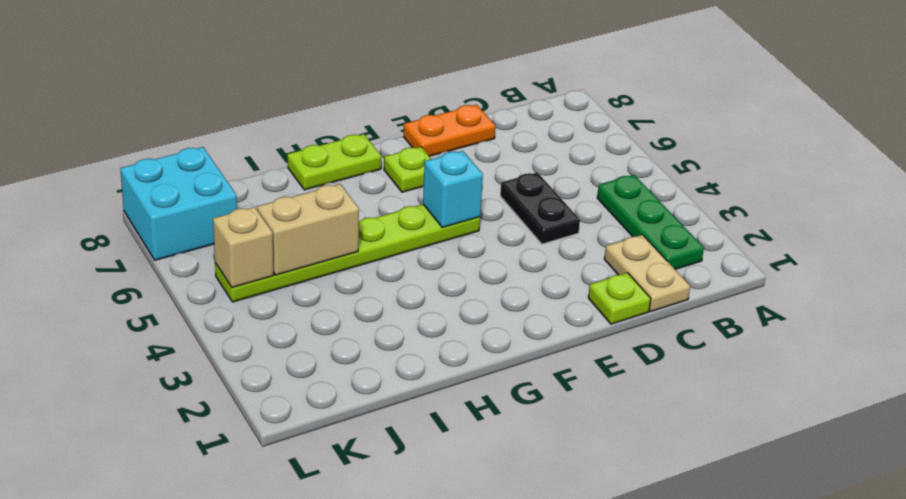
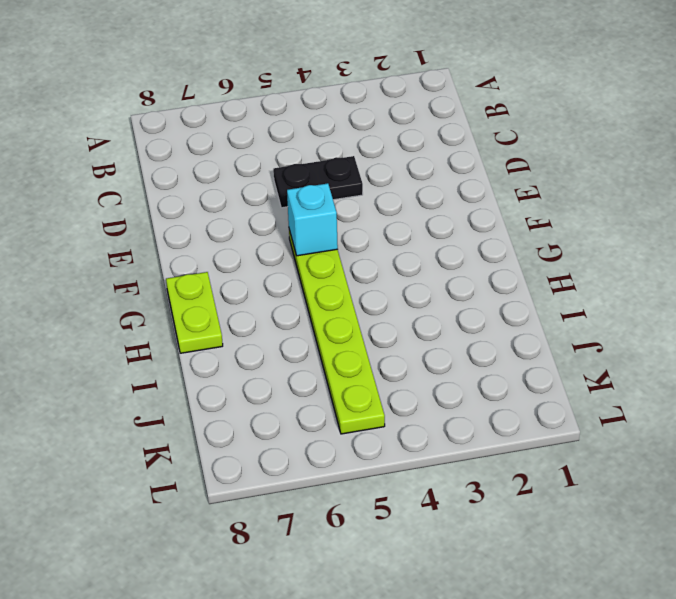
none -> green 1x3 plate [597,175,704,269]
none -> tan 1x2 plate [604,235,690,311]
none -> lime 1x1 plate [588,273,651,324]

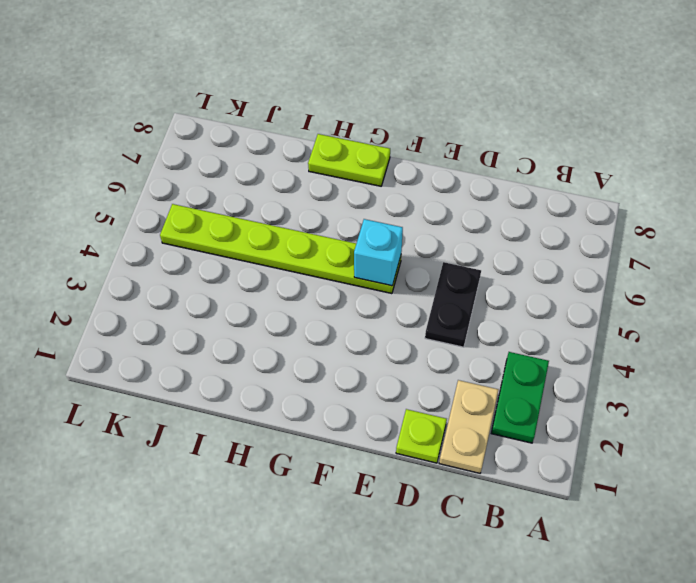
green 1x2 plate [491,352,549,443] -> green 1x3 plate [597,175,704,269]
none -> orange 1x2 plate [403,105,495,156]
none -> lime 1x1 plate [384,147,431,192]
none -> cyan 2x2 brick [120,147,237,260]

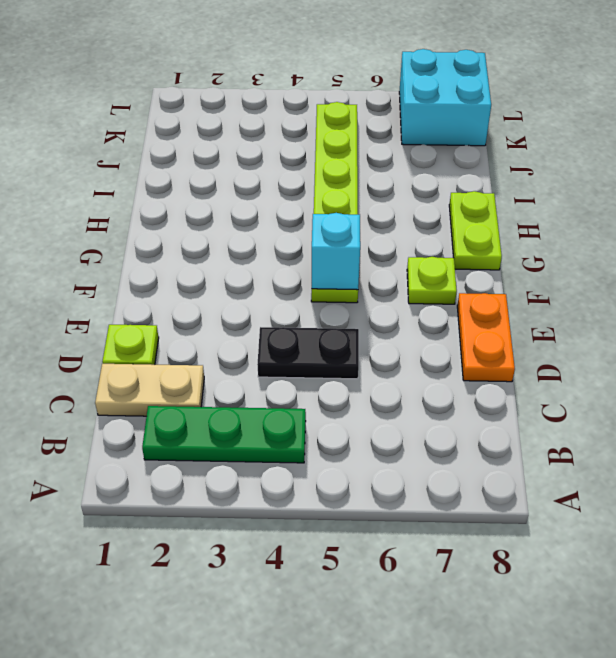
none -> tan 1x2 brick [257,184,359,275]
none -> tan 1x1 brick [213,207,273,288]

